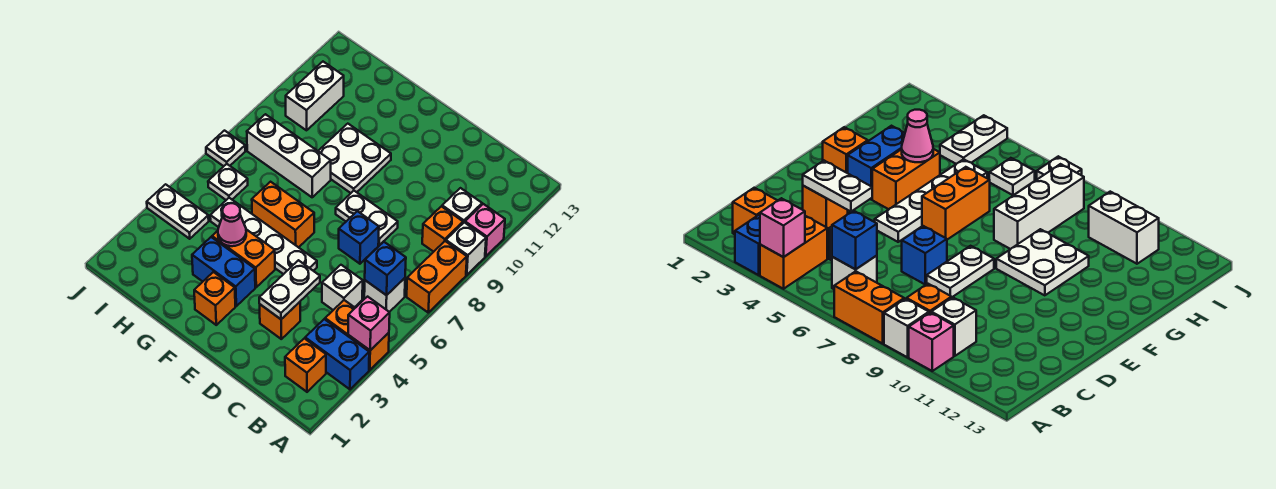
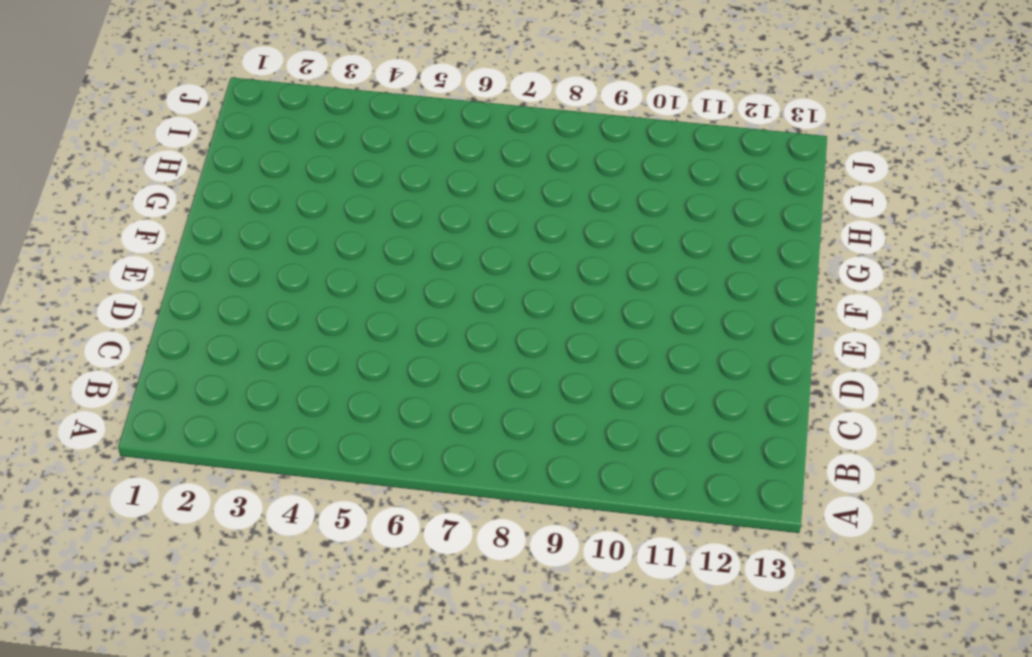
none -> blue 1x2 brick [305,319,369,389]
none -> orange 1x2 brick [325,300,389,370]
none -> orange 1x2 brick [407,241,467,312]

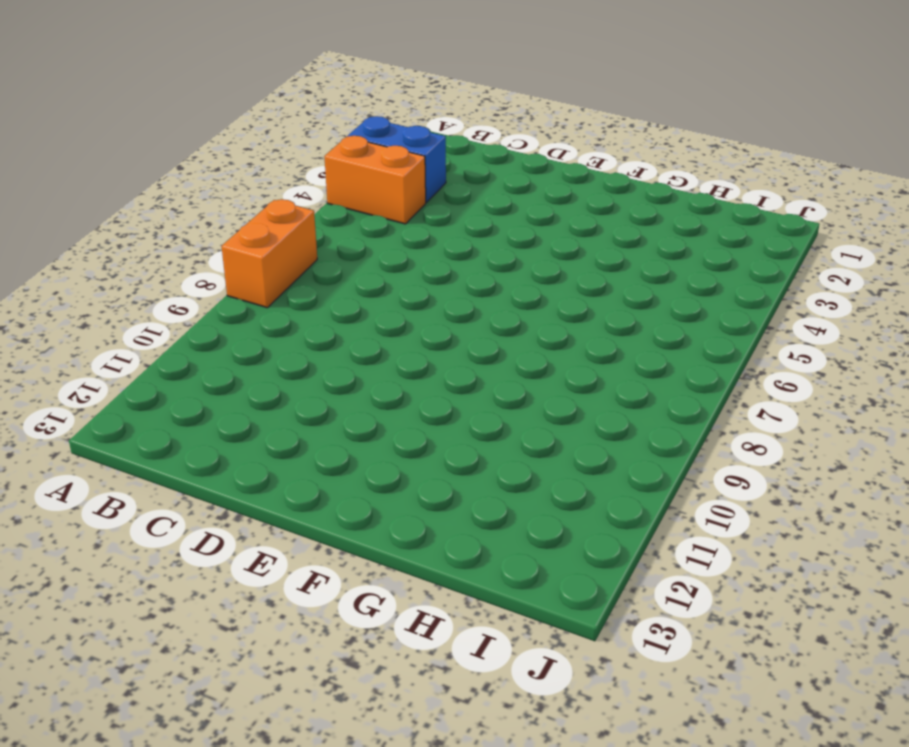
none -> white 1x1 brick [446,222,486,275]
none -> pink 1x1 brick [465,204,505,256]
none -> orange 1x1 brick [285,338,326,392]

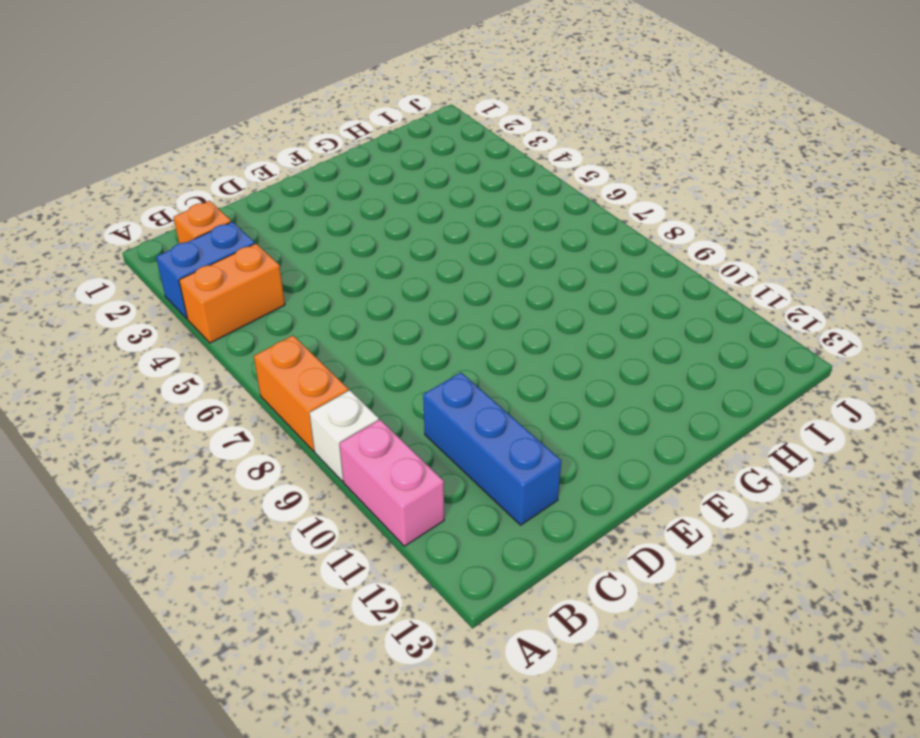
pink 1x2 brick [339,420,444,546] -> pink 1x1 brick [465,204,505,256]
blue 1x3 brick [423,373,562,525] -> none
none -> white 1x1 brick [364,278,405,312]
none -> orange 1x1 brick [422,206,463,252]
none -> white 1x1 brick [442,188,482,223]

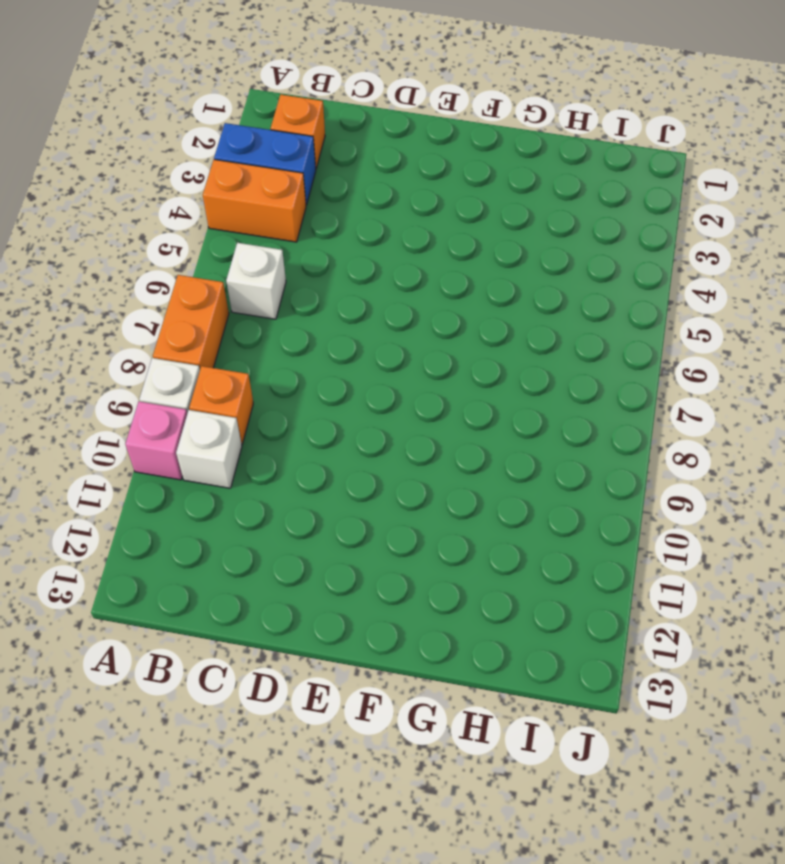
none -> white 1x1 brick [322,265,363,310]
none -> orange 1x1 brick [260,302,300,339]
none -> blue 1x1 brick [339,211,379,264]

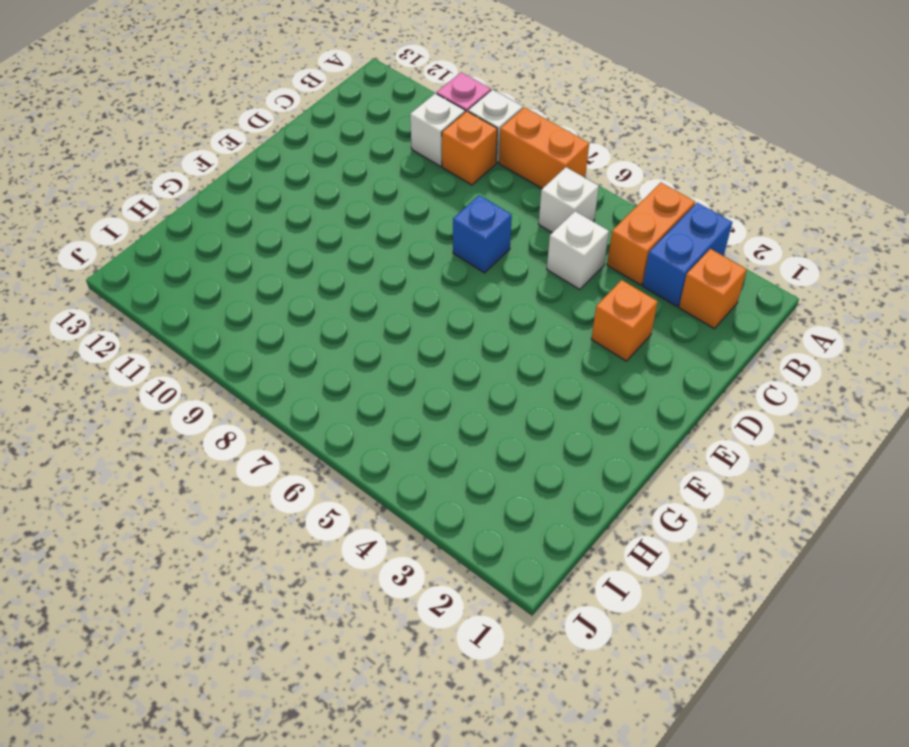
none -> white 1x2 plate [336,191,398,245]
none -> white 1x4 plate [210,198,317,274]
none -> orange 1x1 brick [194,272,235,325]

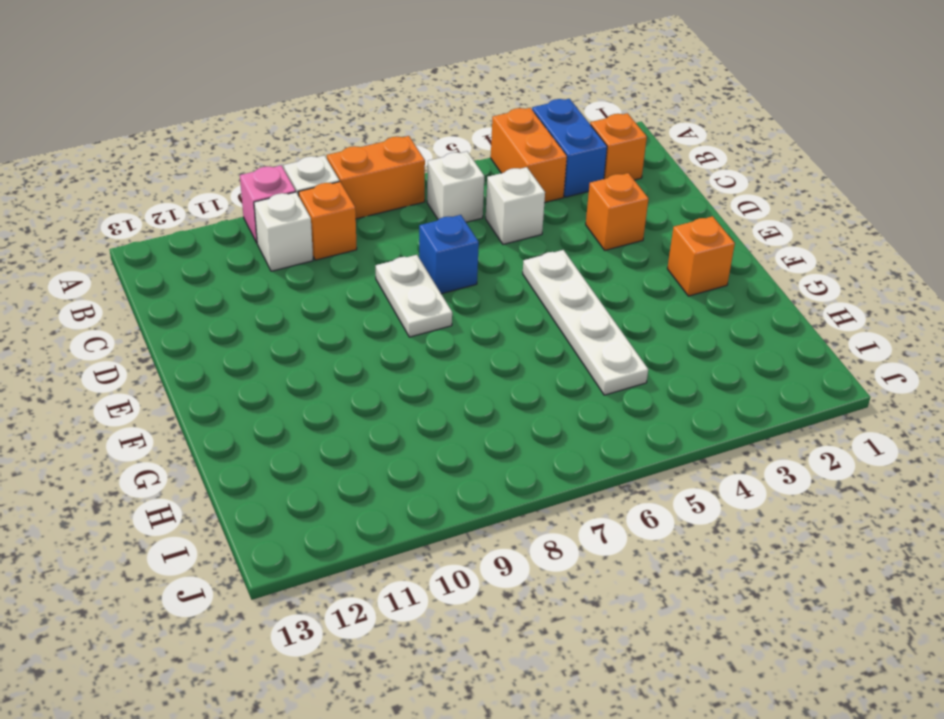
none -> blue 1x2 brick [192,237,255,306]
none -> orange 1x2 brick [212,229,275,287]
none -> orange 1x2 brick [252,182,314,247]

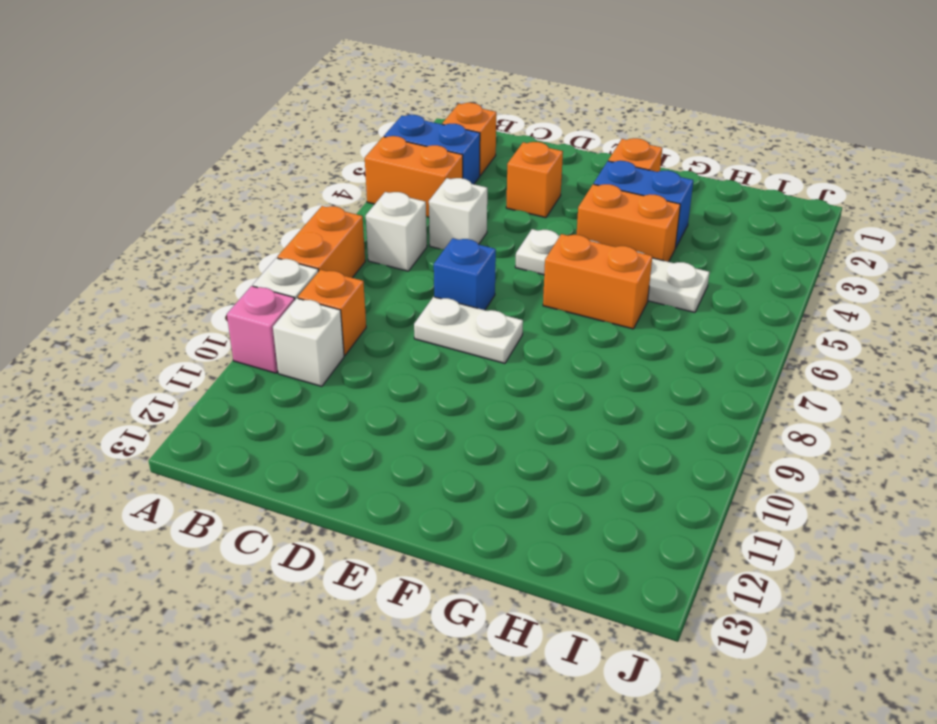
none -> white 2x2 plate [318,124,391,193]
none -> white 1x3 brick [247,114,331,197]
none -> white 1x2 plate [147,184,209,239]

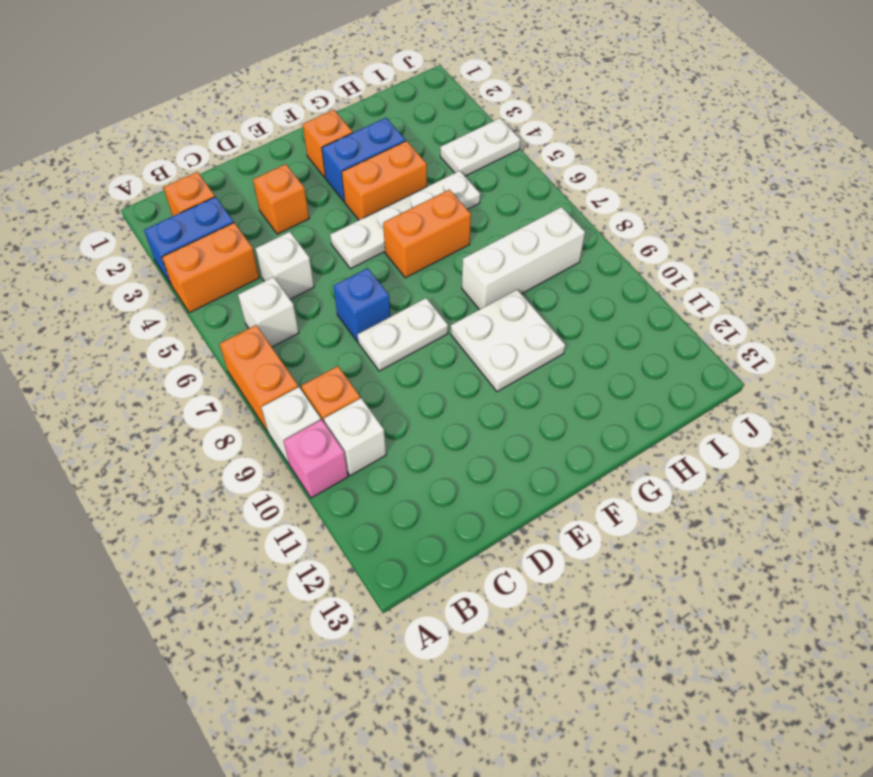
none -> white 1x1 plate [208,164,248,200]
none -> white 1x2 brick [286,62,344,130]
none -> white 1x1 plate [206,131,245,166]

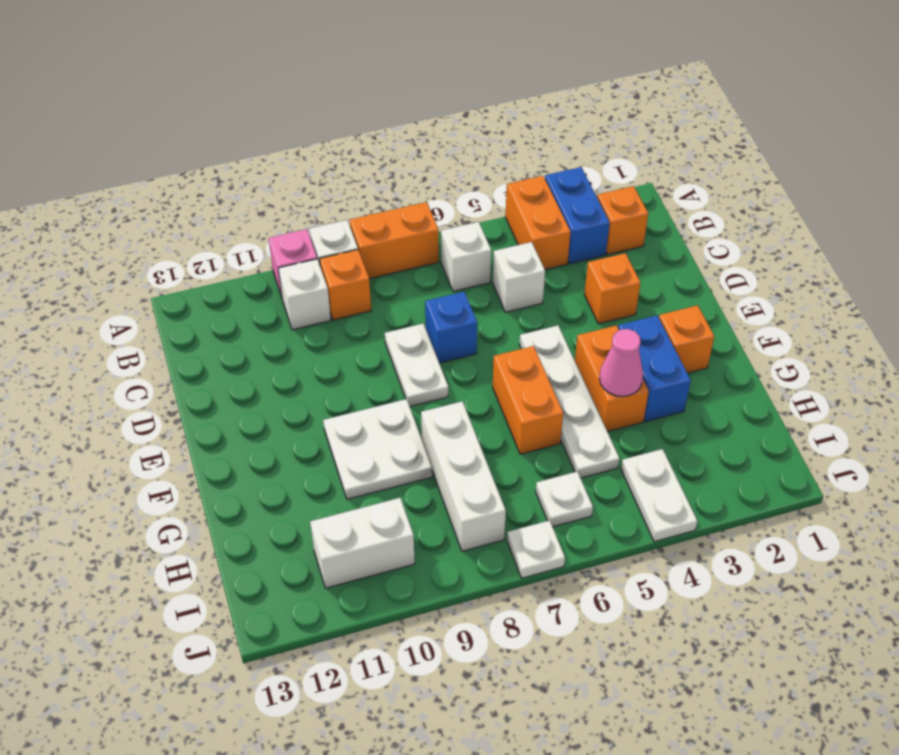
none -> pink 1x1 brick [348,297,390,350]
none -> blue 1x1 brick [365,242,406,295]
none -> white 1x2 plate [259,260,320,319]

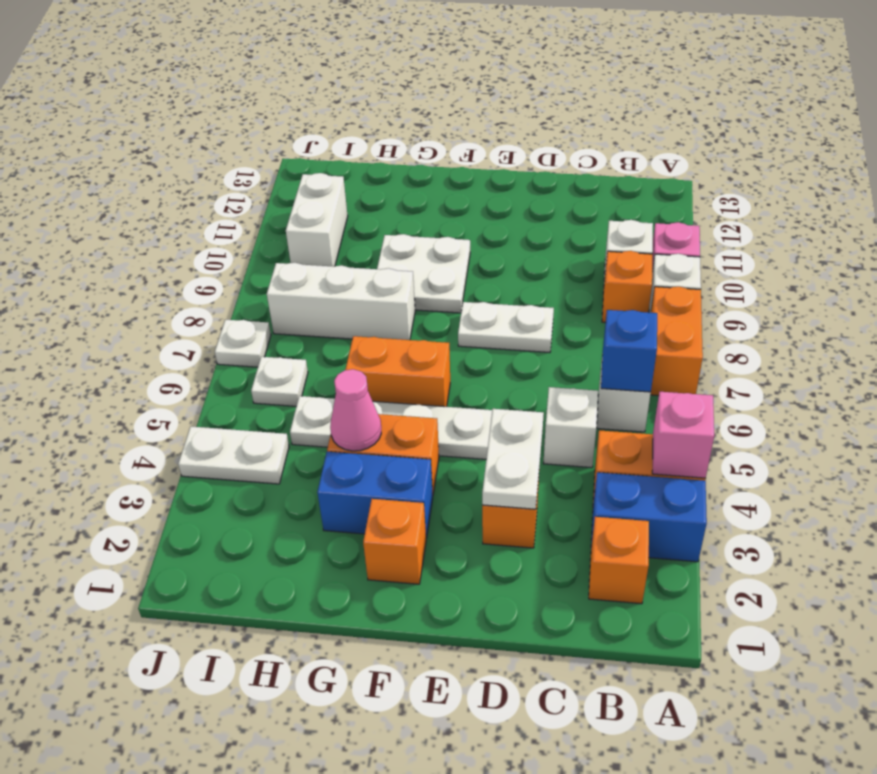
none -> blue 1x1 brick [339,211,379,264]

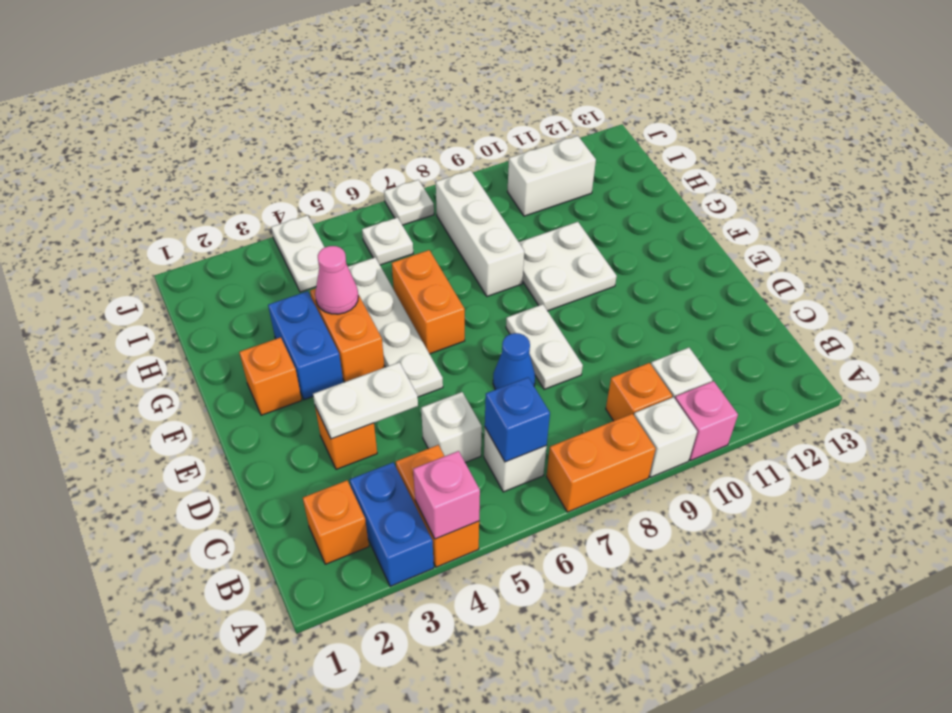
blue 1x1 cone [493,333,535,390] -> blue 1x1 brick [339,211,379,264]

